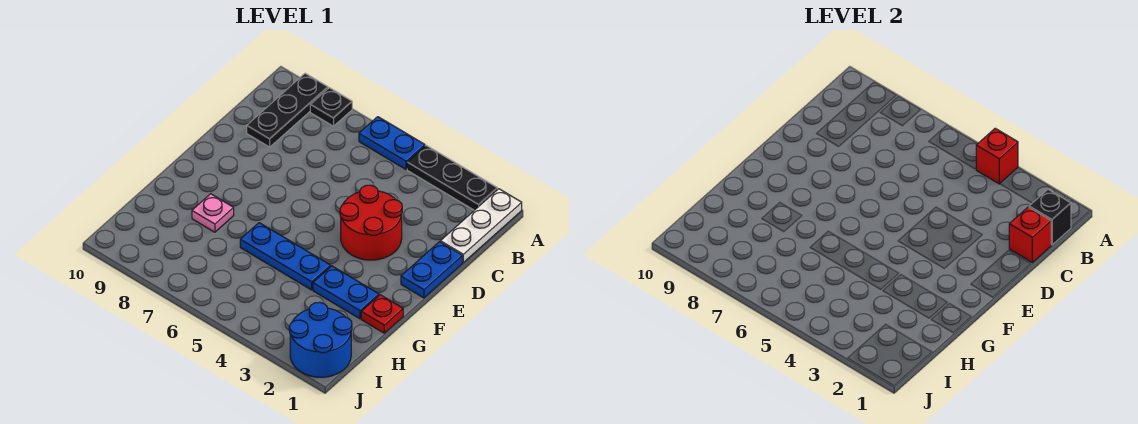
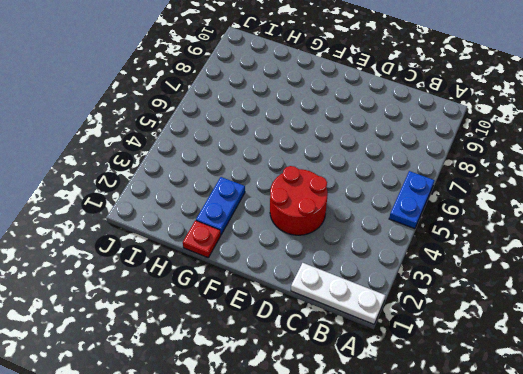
none -> black 1x3 plate [407,146,498,210]
none -> black 1x1 plate [310,88,352,126]
none -> black 1x3 plate [247,73,328,147]

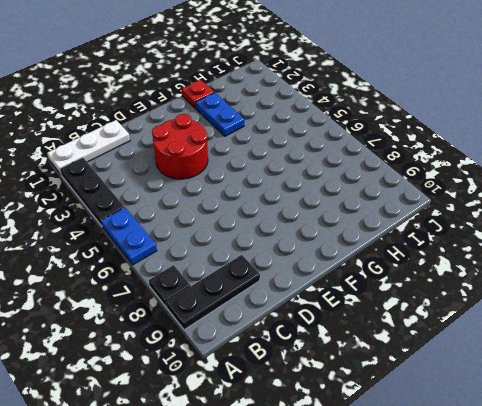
none -> blue 1x2 plate [401,242,462,298]
none -> blue 1x3 plate [240,223,331,290]
none -> pink 1x1 plate [192,194,234,232]

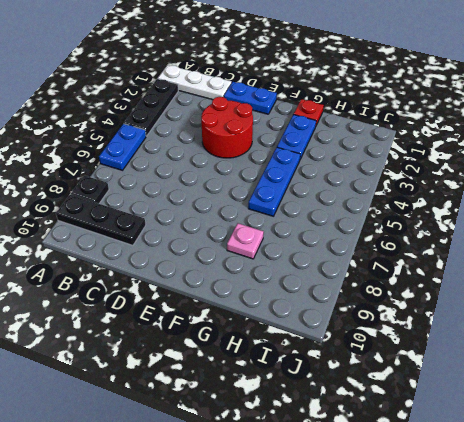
none -> blue 2x2 round brick [289,302,352,377]
none -> red 1x1 brick [976,128,1018,184]
none -> black 1x1 brick [1029,189,1071,245]

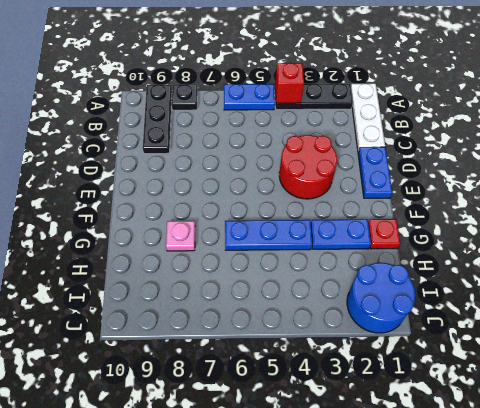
none -> black 1x1 brick [1029,189,1071,245]
none -> red 1x1 brick [1009,207,1051,262]

